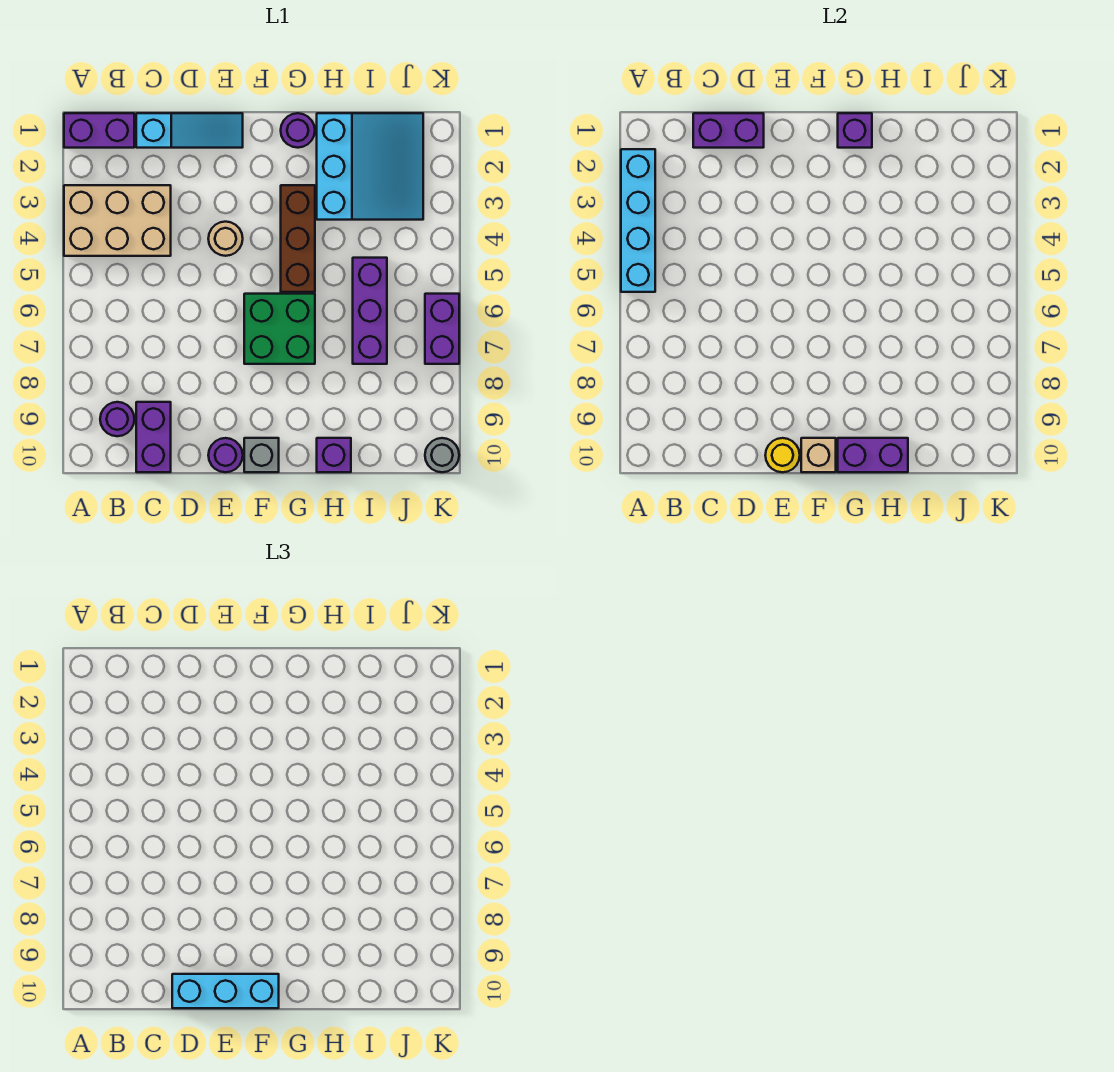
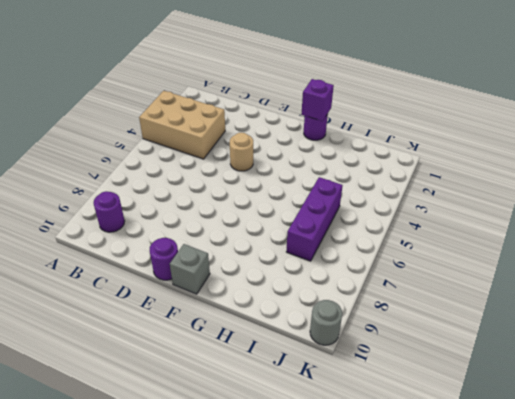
none -> purple 1x2 brick [64,113,134,148]
none -> cyan 1x3 slope [136,113,243,148]
none -> purple 1x2 brick [136,402,171,472]

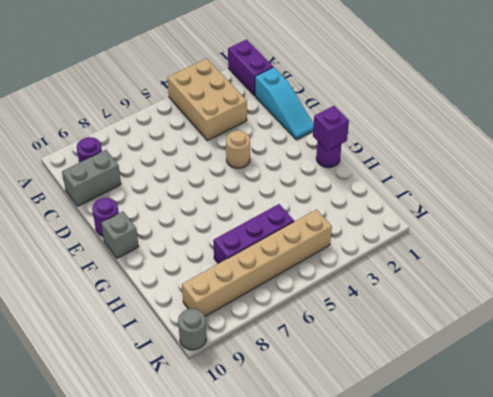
grey 1x2 brick [62,150,121,206] -> purple 1x2 brick [136,402,171,472]
tan 1x6 brick [182,210,332,316] -> none
none -> green 2x2 brick [244,294,315,364]
none -> brown 1x3 brick [281,185,315,292]
none -> cyan 3x3 slope [317,113,423,220]

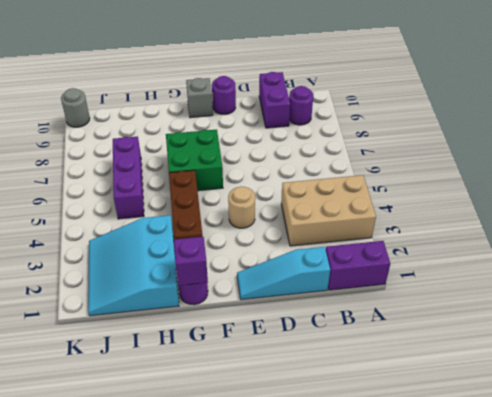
none -> purple 1x1 brick [317,438,351,472]
none -> purple 1x2 brick [425,294,459,364]
none -> cyan 1x4 brick [621,149,655,292]

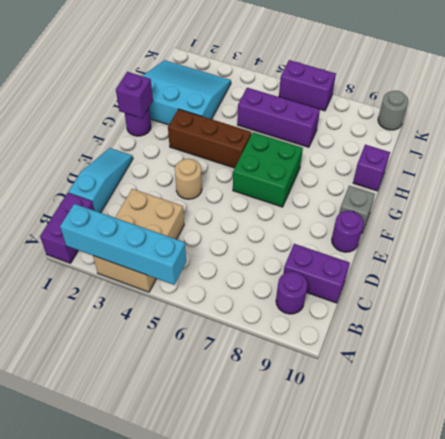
none -> purple 1x2 brick [693,113,764,148]
none -> yellow 1x1 round brick [765,438,800,472]
none -> tan 1x1 brick [801,438,836,472]

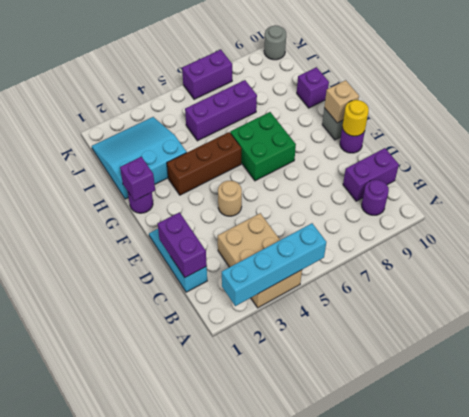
none -> purple 1x2 brick [64,113,134,148]
none -> purple 1x2 brick [838,438,908,472]
none -> cyan 1x3 brick [172,974,279,1008]

